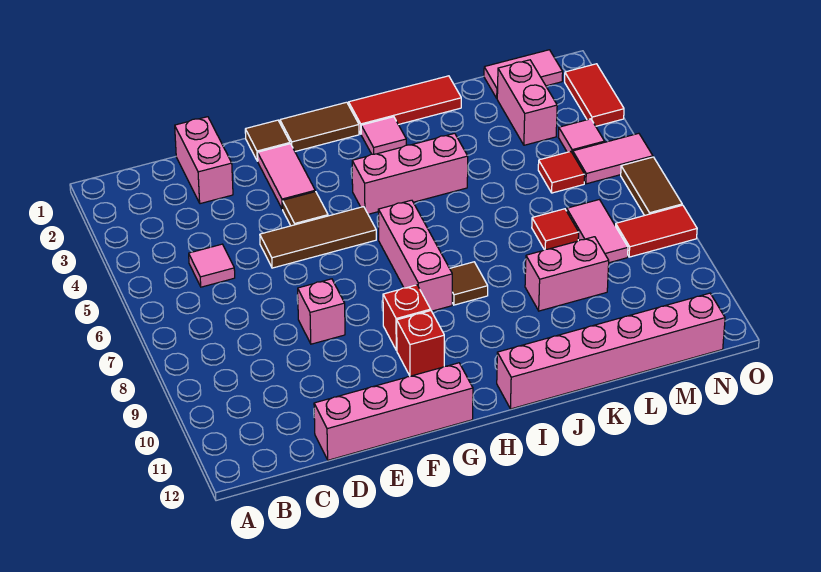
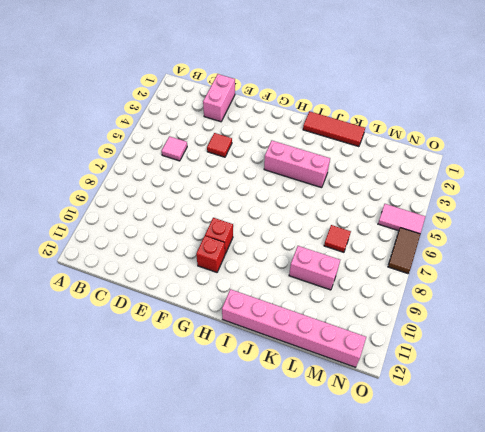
red 1x1 tile [207,133,232,157] -> red 1x1 tile moved to [538,152,585,193]
none -> pink 1x4 brick [314,363,473,460]
none -> brown 1x3 tile [260,207,376,268]
none -> pink 1x1 brick [298,279,345,344]

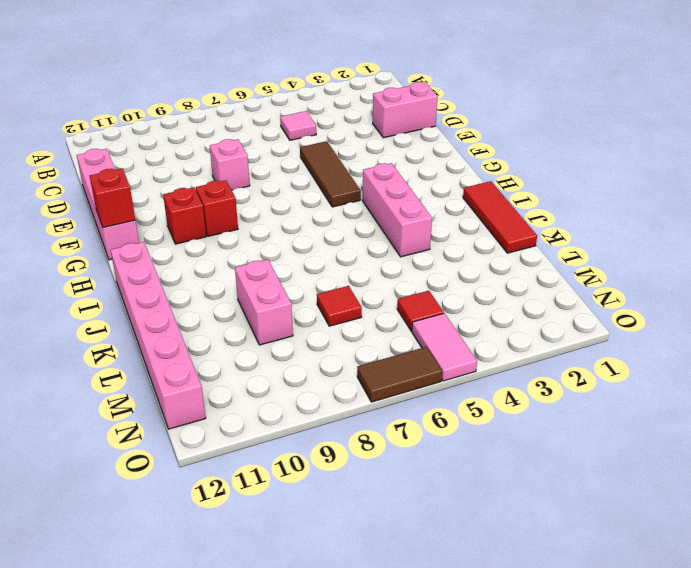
red 1x1 brick [90,169,135,228] -> none
none -> brown 1x1 tile [245,120,290,161]
none -> pink 1x2 tile [258,144,315,209]
none -> brown 1x1 tile [283,192,328,226]

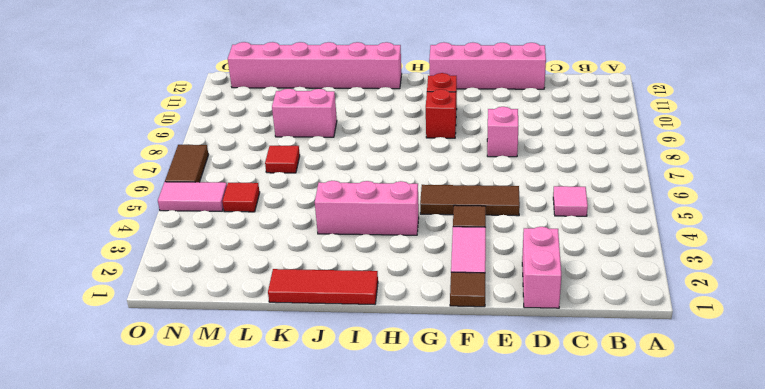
none -> brown 1x2 tile [280,102,359,151]
none -> pink 1x3 brick [378,200,452,311]
none -> pink 1x1 tile [361,117,406,154]

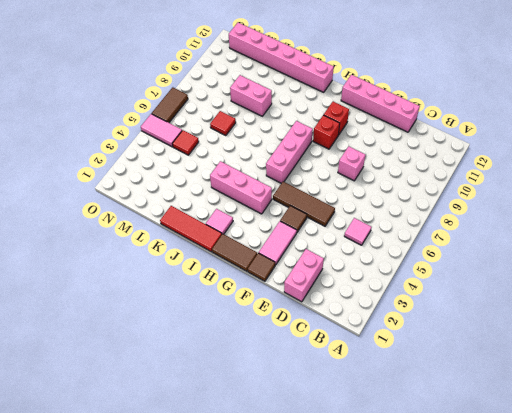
none -> brown 1x1 tile [450,262,488,305]
none -> pink 1x2 tile [484,50,563,98]
none -> pink 1x2 brick [497,60,557,145]

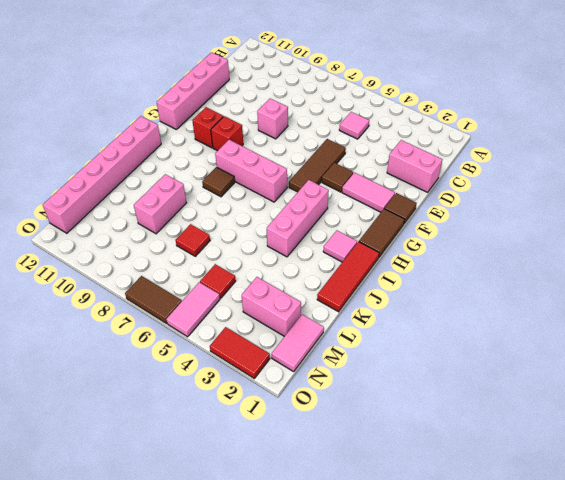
none -> pink 1x2 tile [567,200,628,263]
none -> pink 1x1 tile [558,119,605,153]
none -> red 1x2 tile [616,205,697,257]

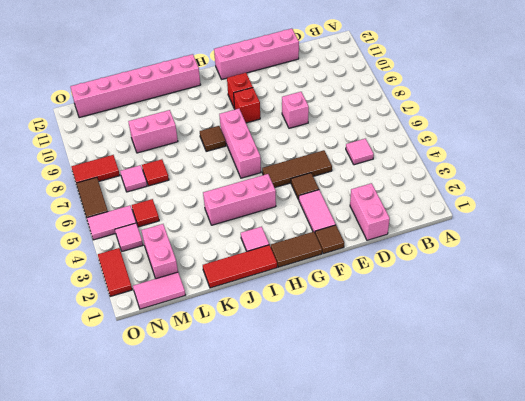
pink 1x1 tile [120,165,147,192] -> pink 1x2 tile [567,200,628,263]

